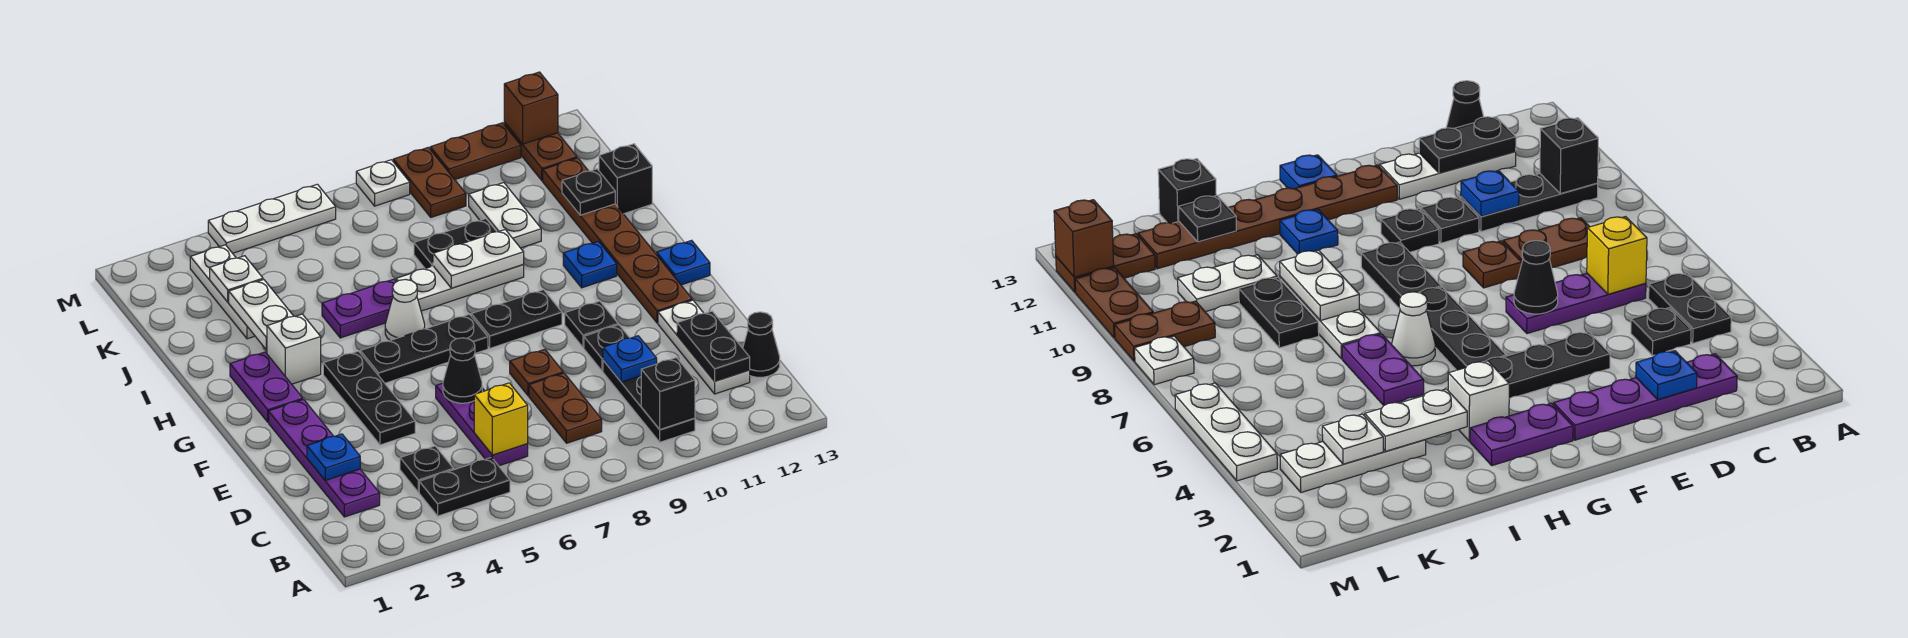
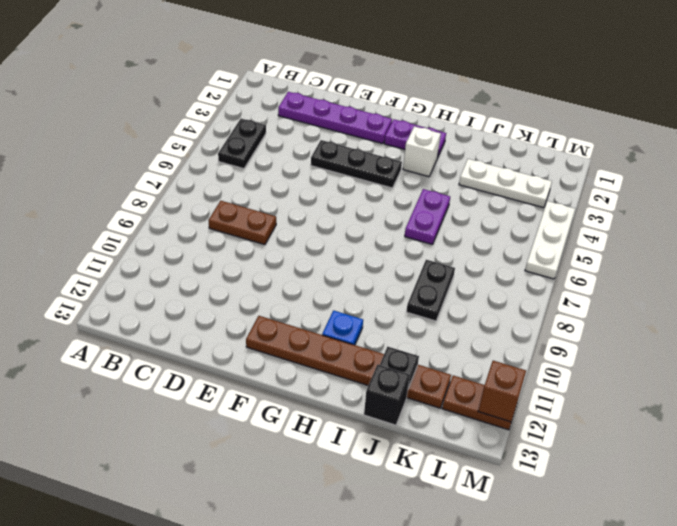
none -> black 1x3 plate [603,360,695,442]
none -> black 1x1 plate [400,446,454,492]
none -> purple 1x3 plate [436,383,528,466]
none -> white 1x3 plate [658,300,750,394]

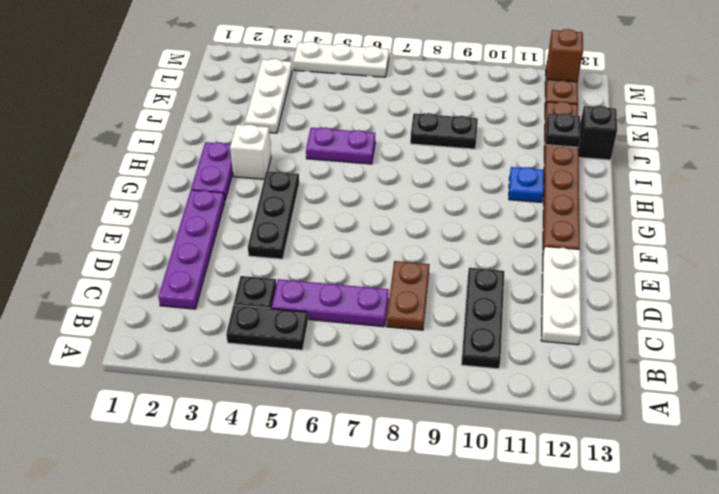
purple 1x3 plate [272,279,389,327] -> purple 1x3 plate turned to [436,383,528,466]
none -> black 1x1 cone [743,312,780,377]
none -> brown 1x1 plate [510,349,563,396]
none -> black 1x1 plate [584,325,629,371]
none -> black 1x1 plate [565,301,618,348]

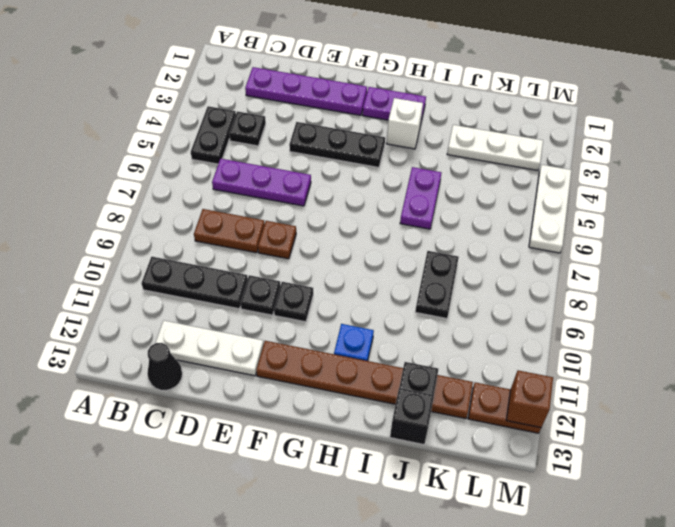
none -> black 1x3 plate [360,314,488,383]
none -> black 1x2 plate [471,290,562,348]
none -> blue 1x1 plate [657,240,710,285]
none -> white 1x1 cone [385,280,425,340]

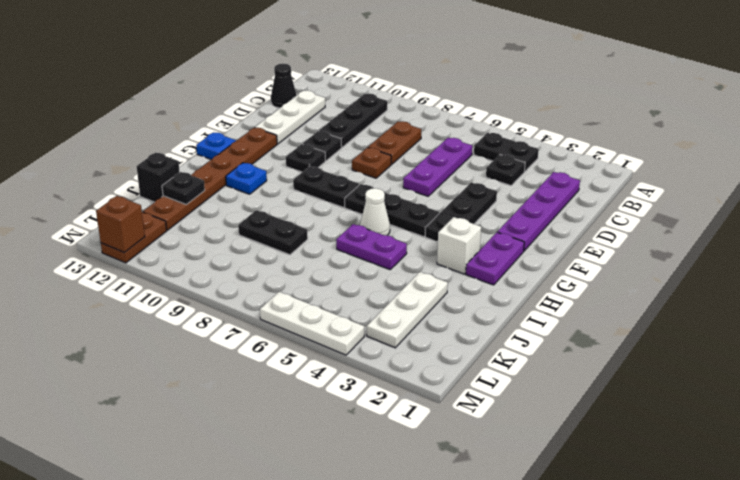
none -> white 1x3 plate [396,265,524,311]
none -> white 1x2 plate [469,183,541,248]
none -> brown 1x2 plate [393,147,466,217]
none -> white 1x1 plate [356,160,410,206]

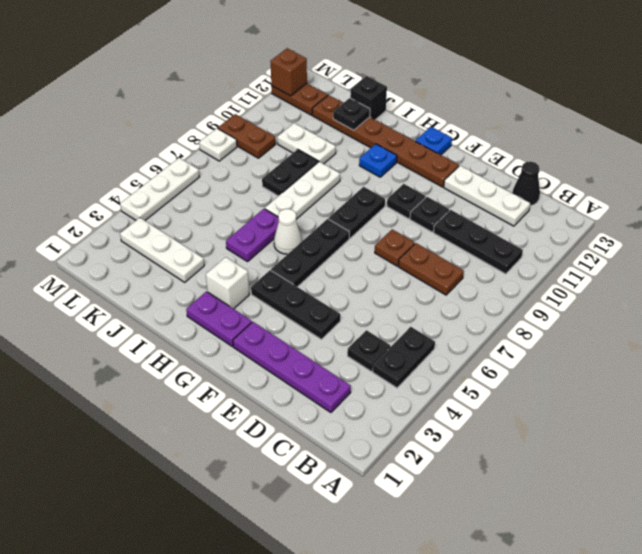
none -> purple 1x3 plate [436,383,528,466]
none -> brown 1x2 plate [430,123,521,179]
none -> black 1x1 brick [641,358,695,429]
none -> yellow 1x1 brick [474,383,528,455]

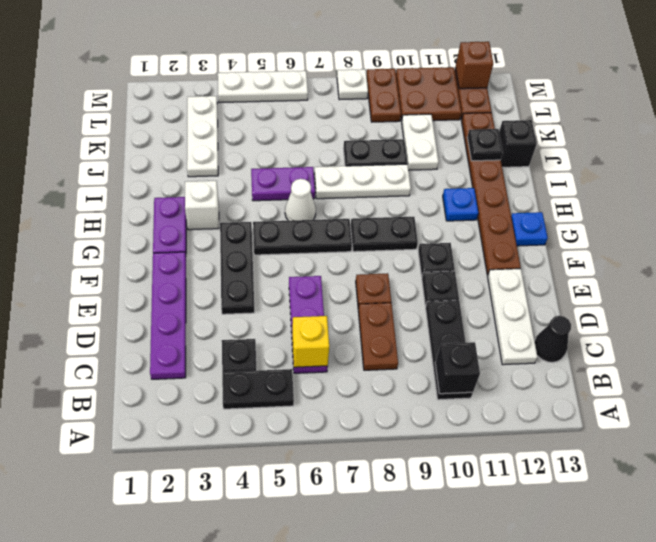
brown 2x2 plate [396,67,461,121] -> brown 1x2 plate [430,123,521,179]
none -> black 1x2 plate [677,311,750,381]
none -> blue 1x1 plate [307,434,360,480]
none -> blue 1x1 plate [603,336,657,382]
none -> black 1x1 cone [443,338,482,403]

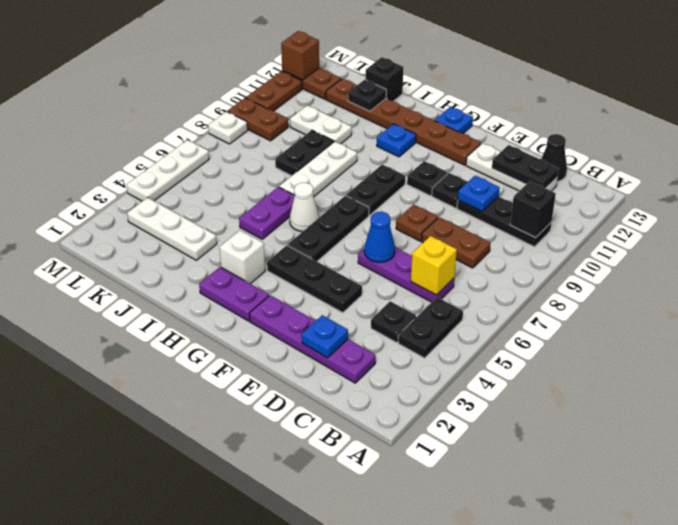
blue 1x1 cone [364,212,395,262] -> black 1x1 cone [443,338,482,403]
none -> white 1x2 plate [229,280,293,350]
none -> white 1x2 plate [433,230,524,288]
none -> white 1x1 plate [210,256,263,302]

